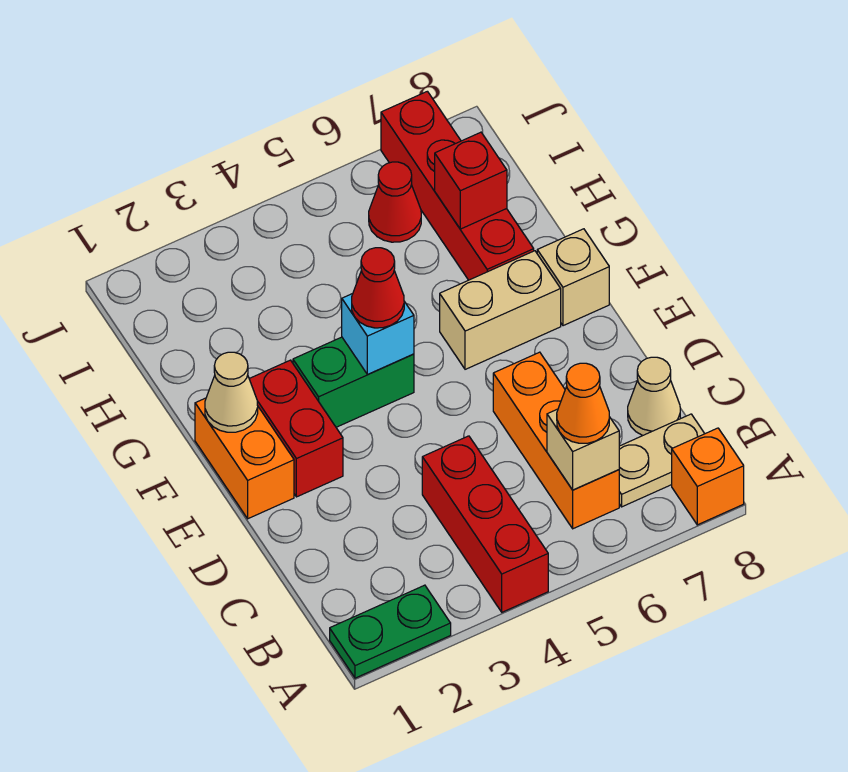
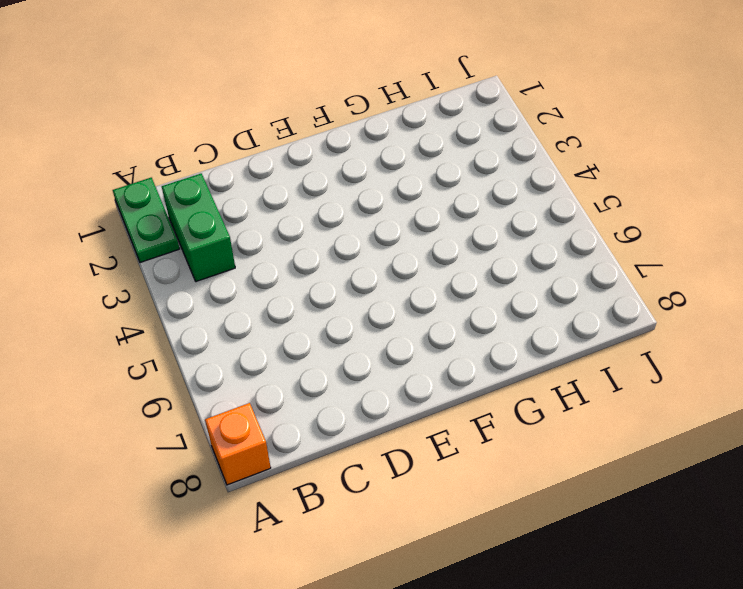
green 1x2 brick [162,173,235,282] -> green 1x2 brick moved to [293,337,414,427]
none -> red 1x3 brick [422,436,548,612]
none -> orange 1x3 brick [493,352,619,529]
none -> tan 1x2 plate [619,414,705,507]

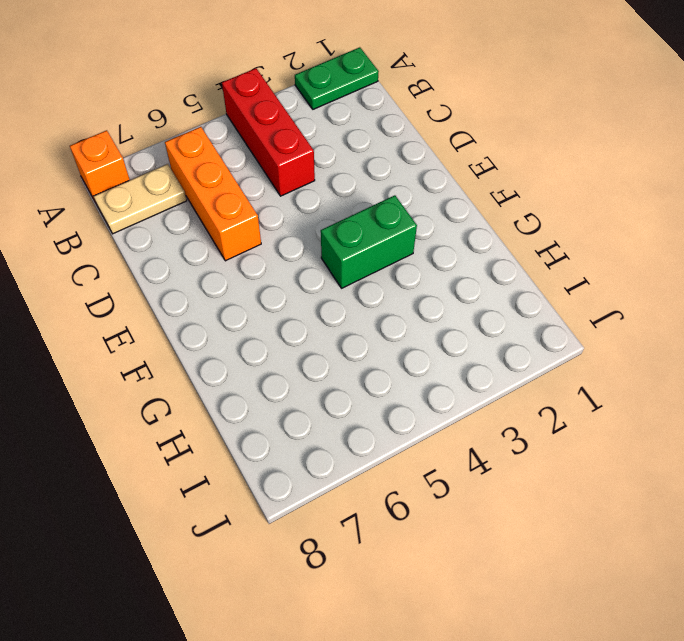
none -> tan 1x1 cone [628,357,680,436]
none -> orange 1x2 brick [195,398,294,519]
none -> red 1x2 brick [249,360,343,497]

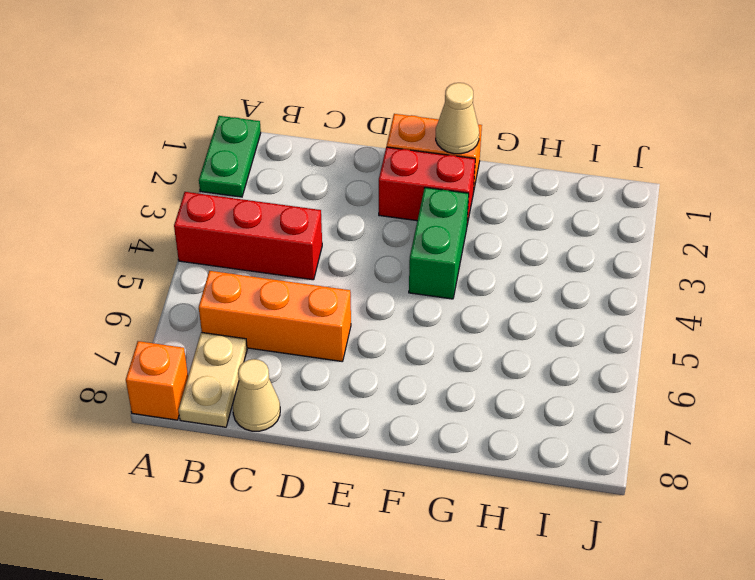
none -> tan 1x2 brick [440,251,561,369]
none -> tan 1x1 brick [537,229,609,326]
none -> red 1x4 brick [381,91,534,280]

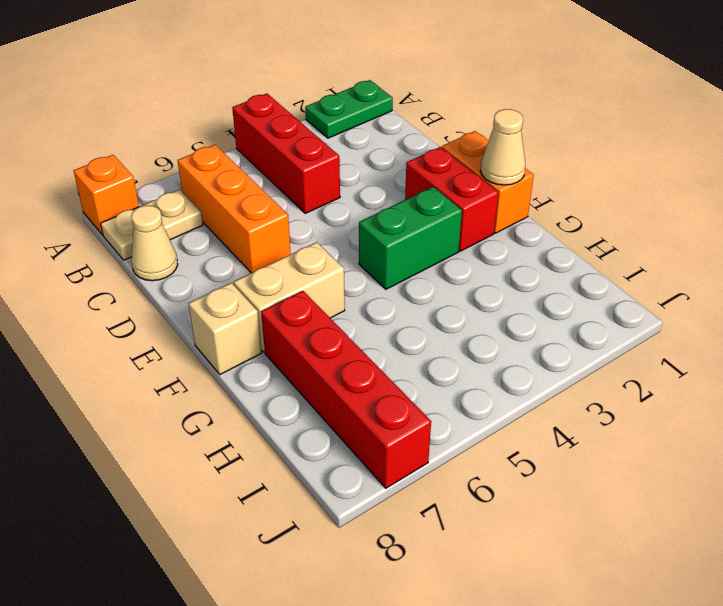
none -> red 1x1 cone [369,162,421,242]
none -> tan 1x1 brick [547,409,619,490]
none -> cyan 1x1 brick [342,294,414,374]

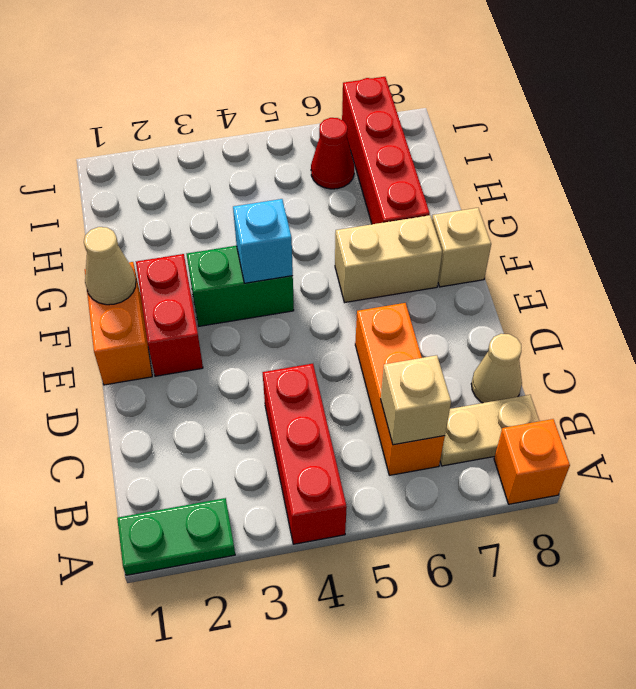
none -> red 1x1 brick [435,132,507,229]
none -> orange 1x1 cone [557,363,609,443]
none -> red 1x1 cone [352,248,404,328]

